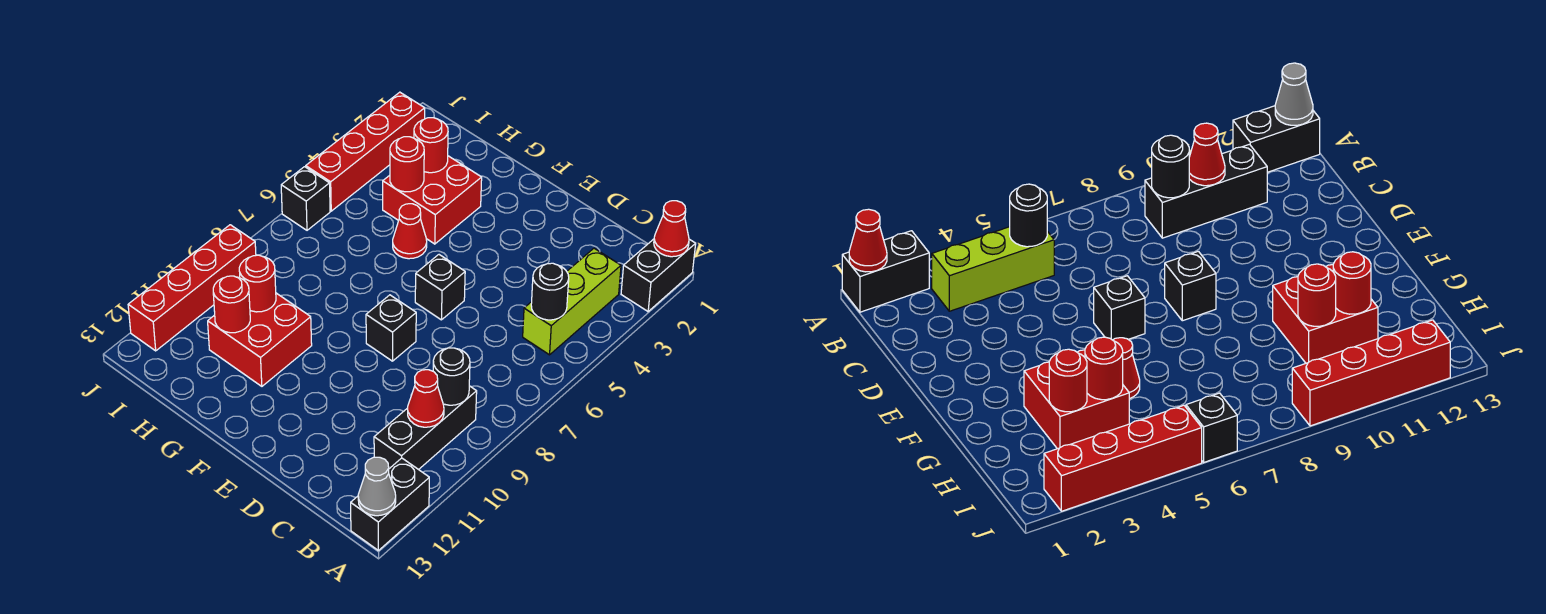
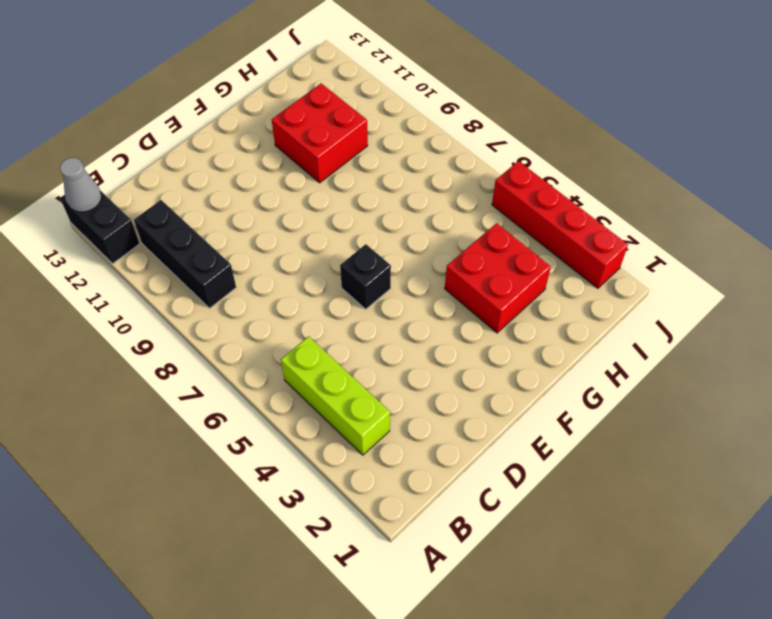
none -> black 1x2 brick [621,239,696,311]
none -> black 1x1 brick [366,295,416,361]
none -> red 1x1 cone [393,204,427,259]

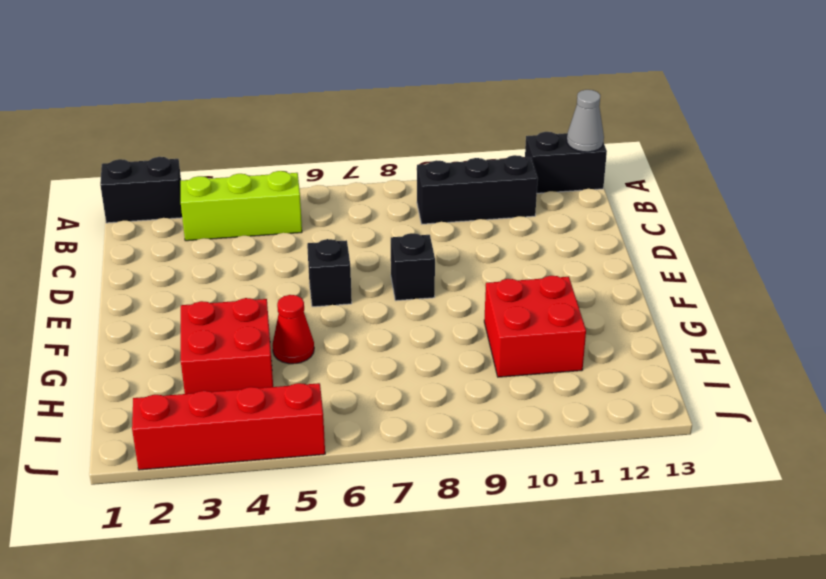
none -> black 1x1 brick [281,167,330,230]
none -> red 1x4 brick [128,225,256,351]
none -> red 1x1 cone [654,201,689,257]

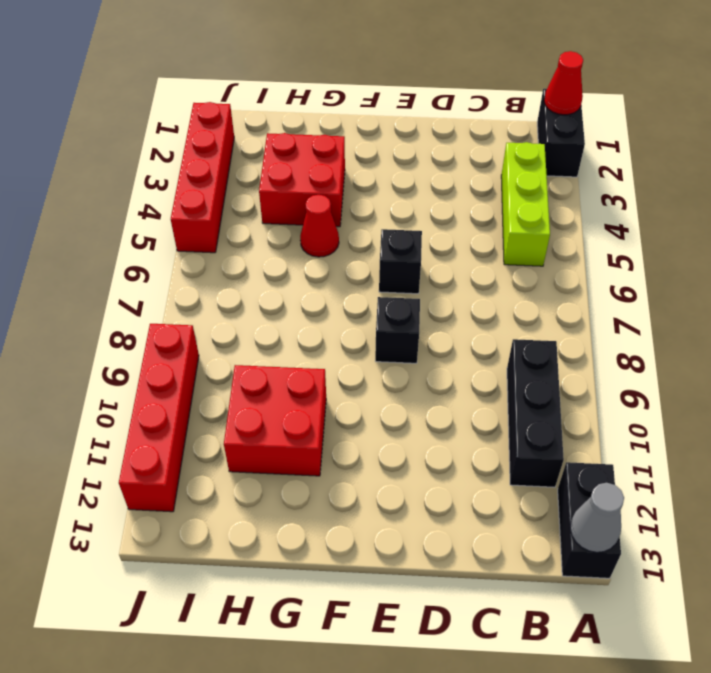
none -> black 1x1 brick [281,167,330,230]
none -> black 1x1 round brick [531,263,569,320]
none -> black 1x1 round brick [433,348,470,405]

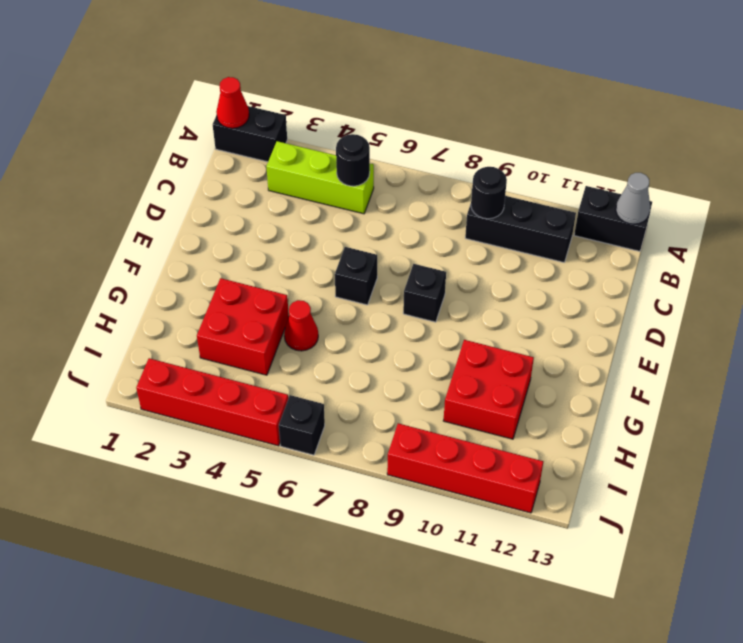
none -> red 1x1 cone [408,370,444,427]
none -> red 1x1 round brick [414,118,448,173]
none -> red 1x1 round brick [390,137,424,192]

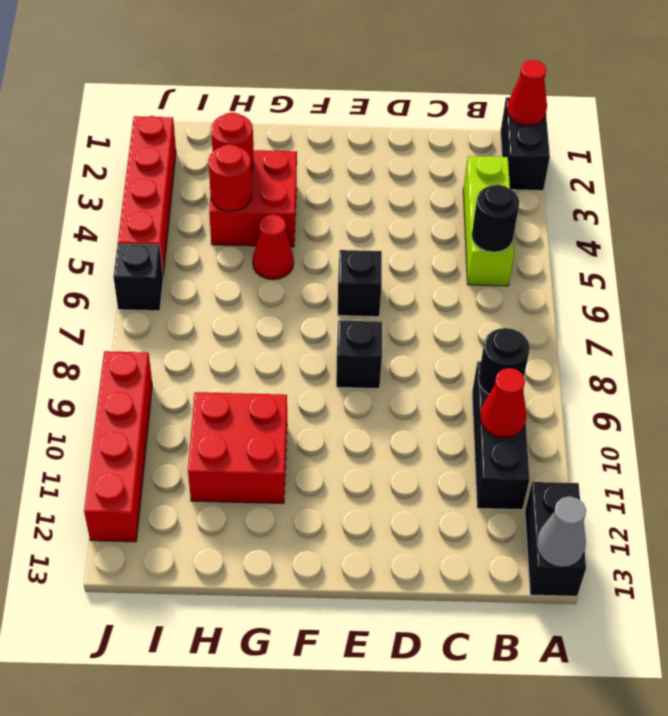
none -> red 1x1 round brick [239,255,276,312]
none -> red 1x1 round brick [213,276,250,333]

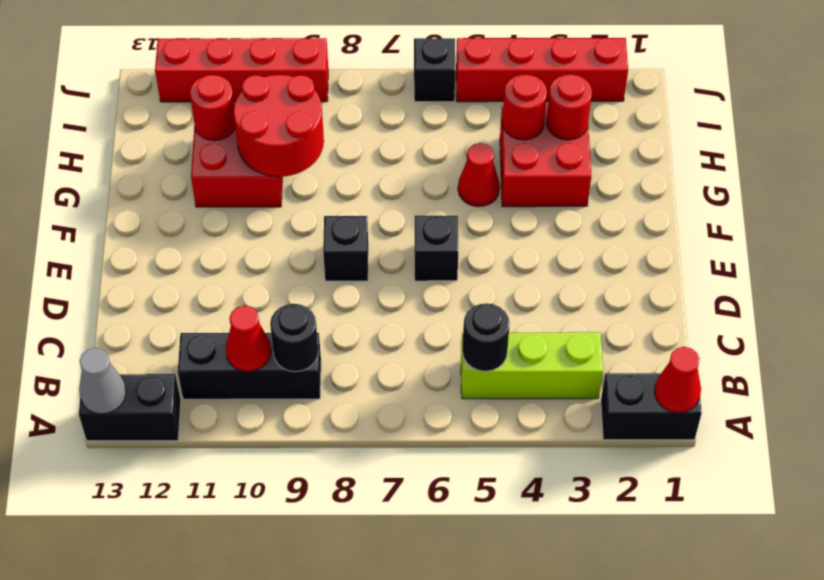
red 2x2 round brick [234,75,324,177] -> red 1x1 round brick [239,255,276,312]

